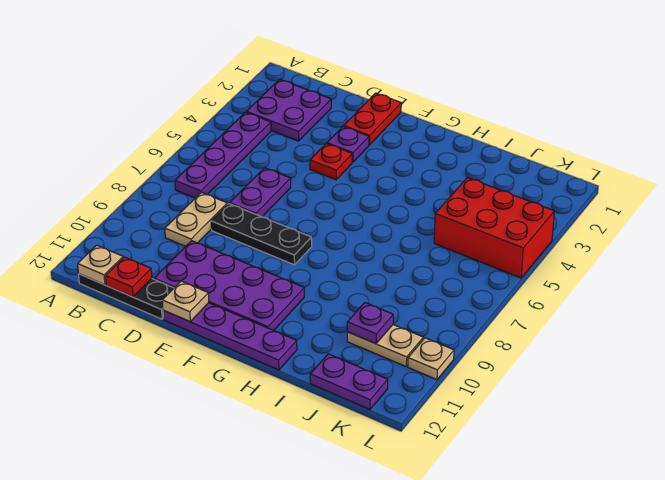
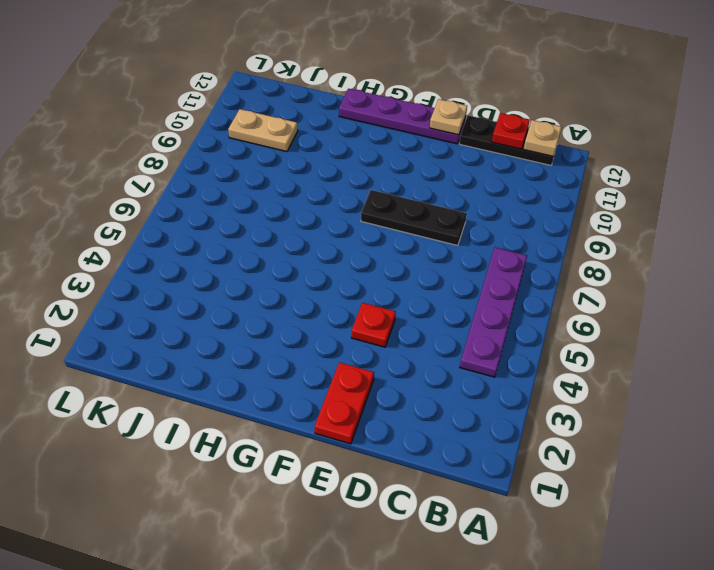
none -> purple 2x2 plate [246,79,331,141]
none -> tan 1x2 plate [165,192,227,246]
none -> purple 1x2 plate [230,168,291,217]

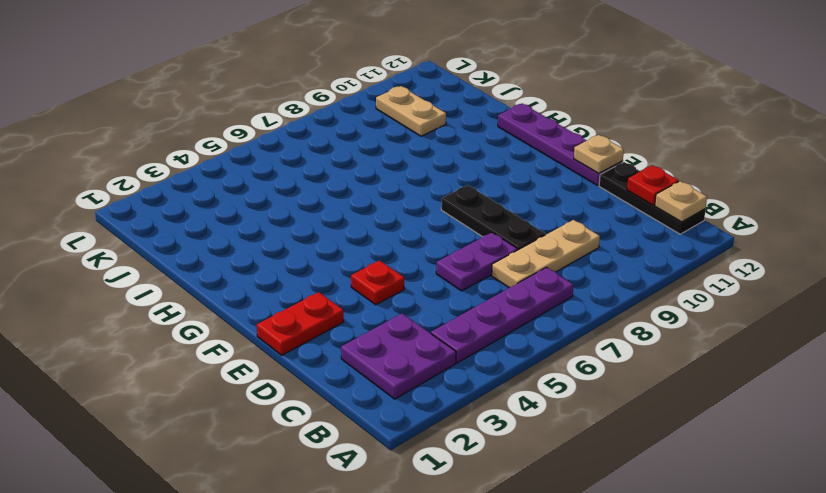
tan 1x3 plate [492,220,600,287] -> tan 1x2 plate [165,192,227,246]
none -> purple 2x4 plate [154,241,304,330]
none -> purple 1x1 plate [327,126,369,162]
none -> red 2x3 brick [434,178,554,278]

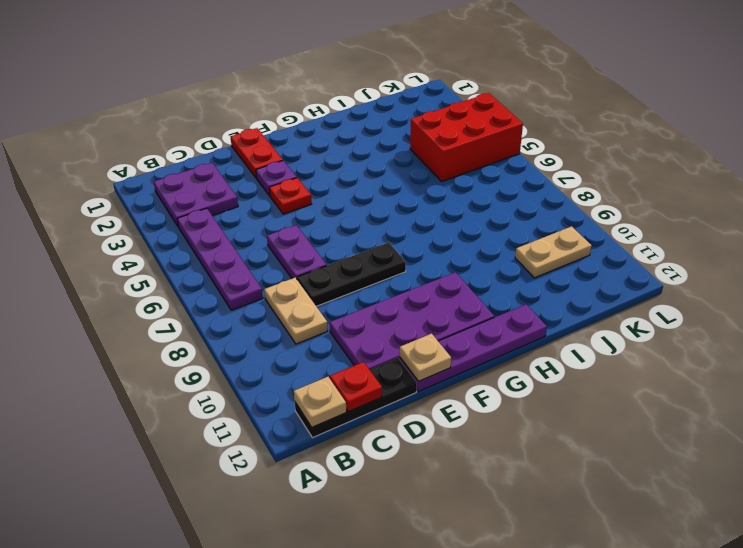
none -> purple 1x2 plate [310,354,388,409]
none -> tan 1x1 plate [408,338,454,380]
none -> purple 1x1 plate [347,303,393,344]

